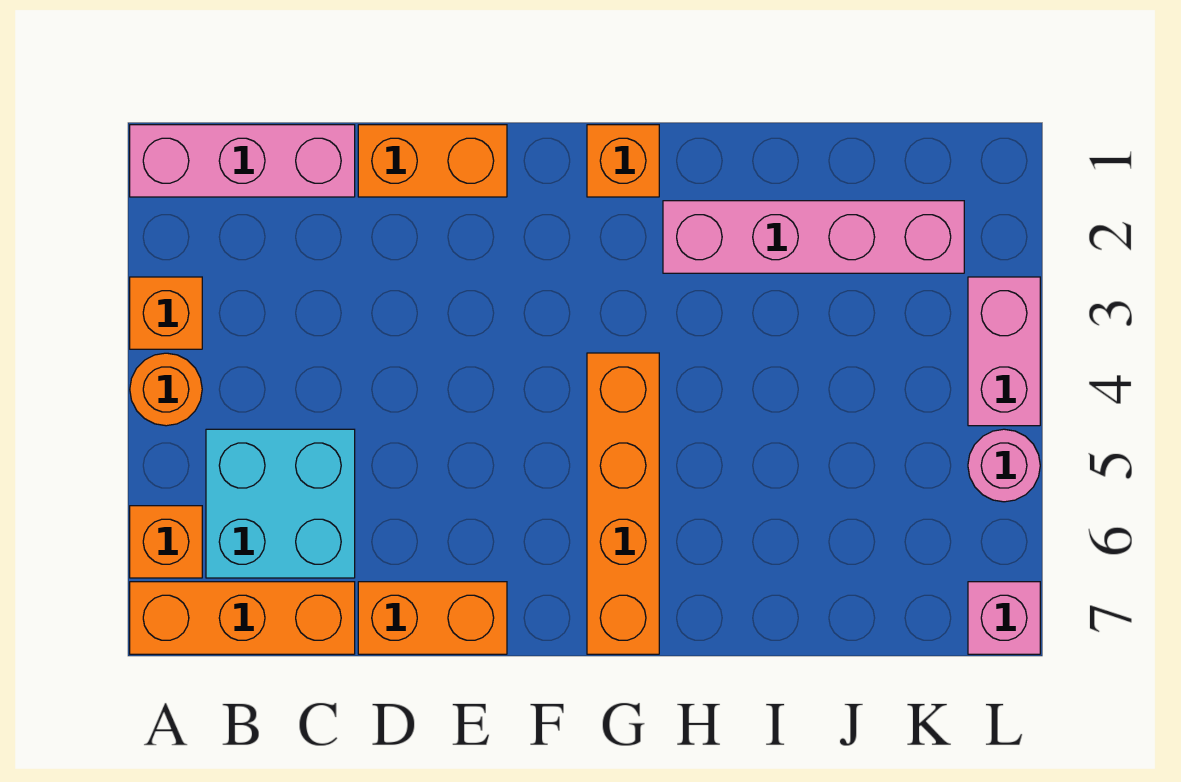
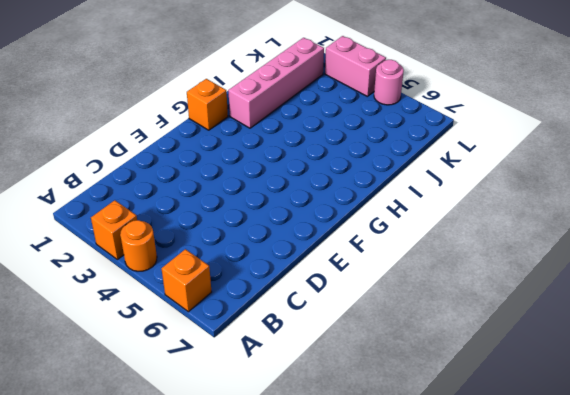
none -> pink 1x3 brick [130,125,355,197]
none -> orange 1x3 brick [130,582,355,654]
none -> cyan 2x2 brick [206,429,355,578]

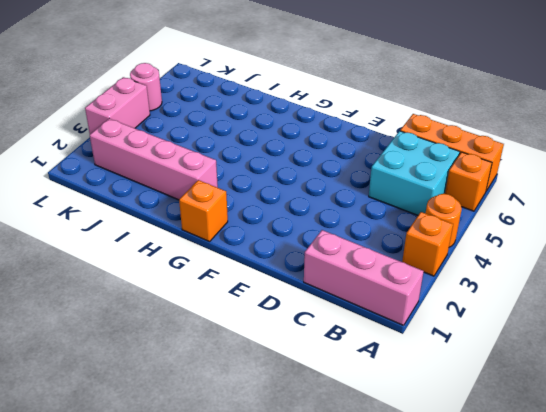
none -> orange 1x2 brick [358,125,507,197]
none -> orange 1x2 brick [358,582,507,654]
none -> orange 1x4 brick [587,353,659,654]

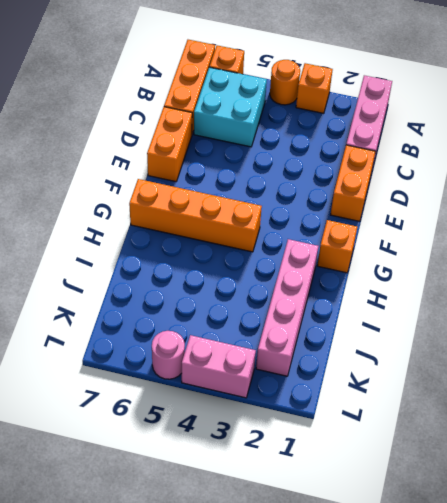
none -> pink 1x1 brick [968,582,1040,654]

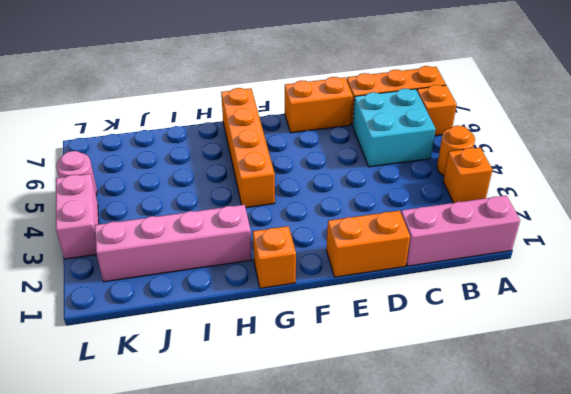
none -> pink 1x1 brick [968,582,1040,654]

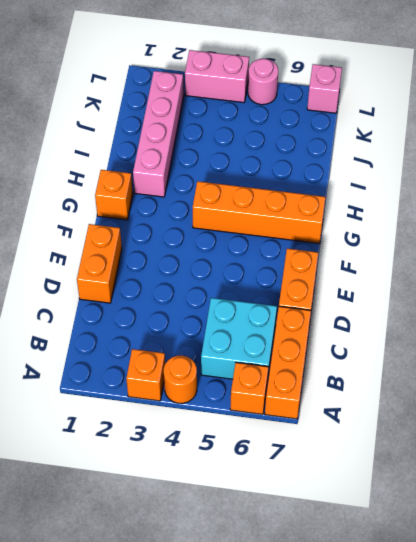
none -> pink 1x3 brick [130,125,355,197]

